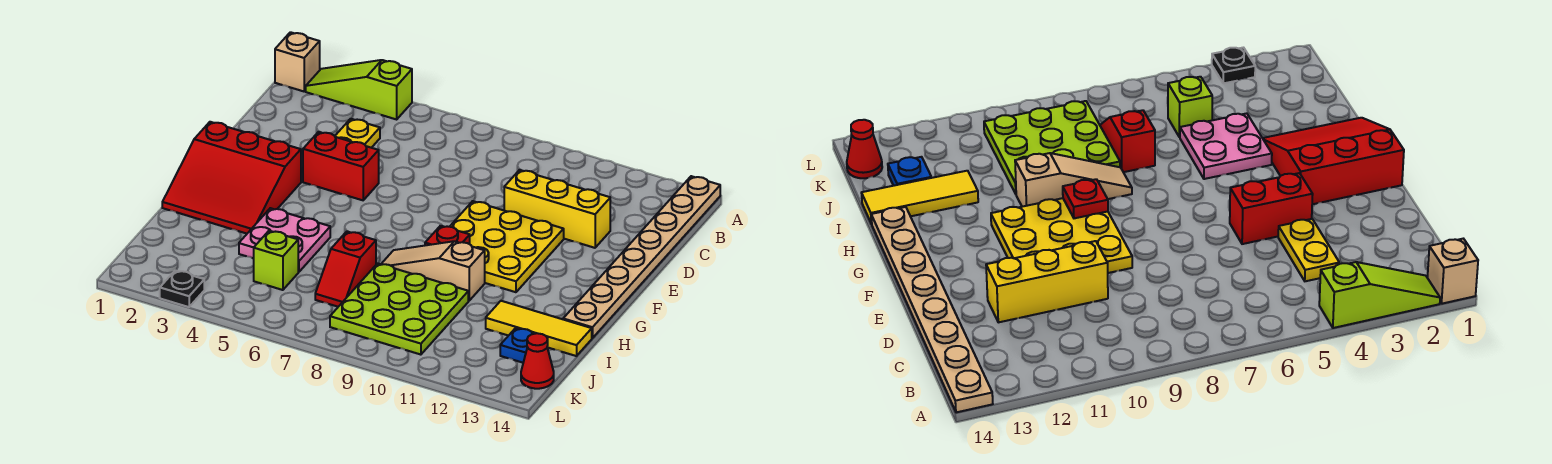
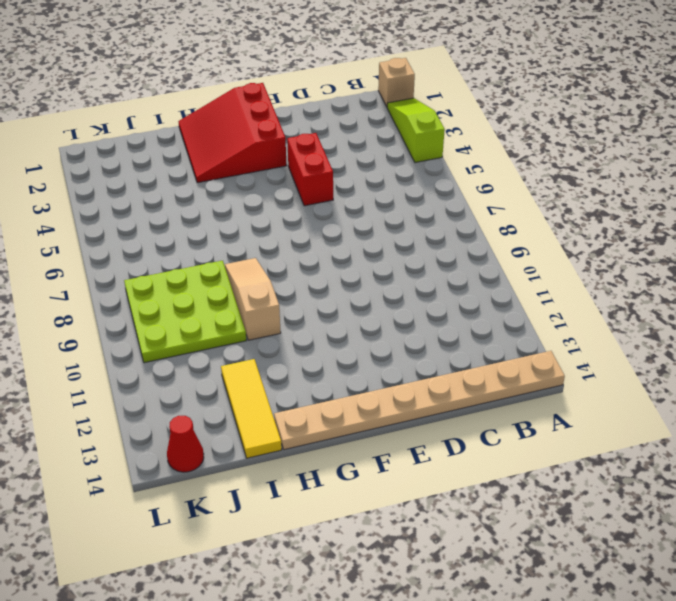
none -> yellow 1x2 plate [335,119,380,148]
none -> yellow 1x3 brick [504,170,610,248]
none -> yellow 3x3 plate [450,201,564,292]

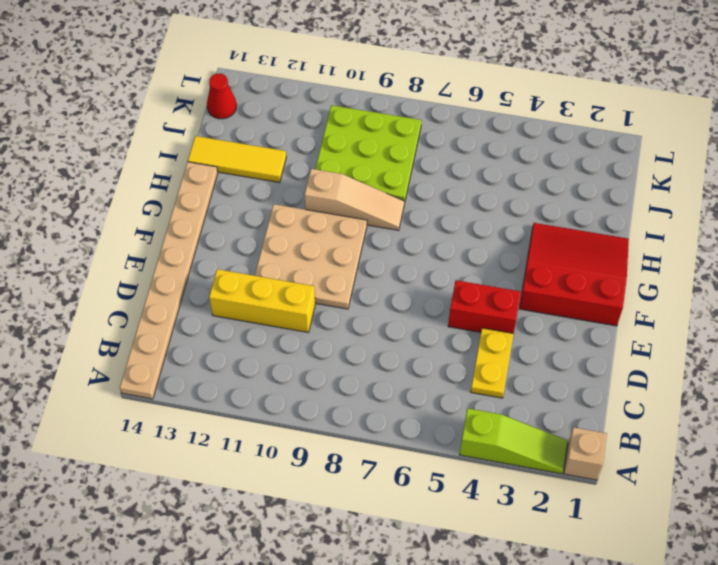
tan 3x3 plate [255,204,367,309] -> yellow 3x3 plate [450,201,564,292]
none -> pink 2x2 plate [239,208,330,272]
none -> red 1x2 slope [315,232,376,307]
none -> lime 1x1 brick [253,231,298,290]

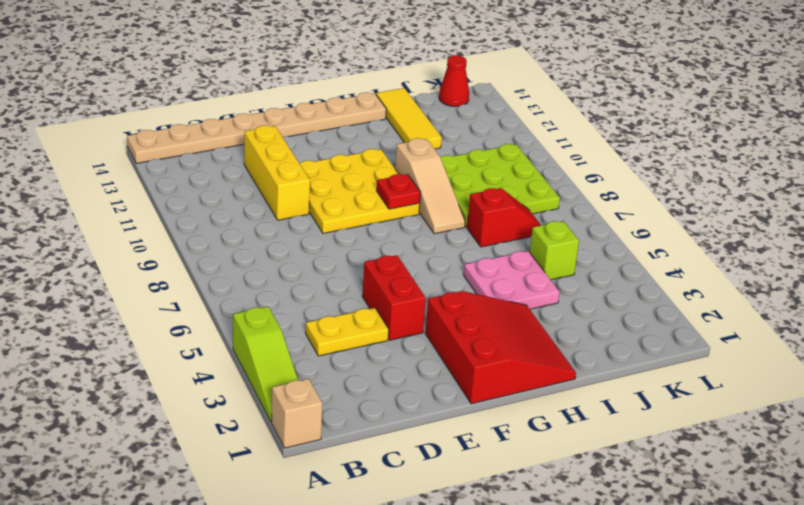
none -> blue 1x1 plate [500,328,534,363]
none -> black 1x1 plate [160,270,204,307]

